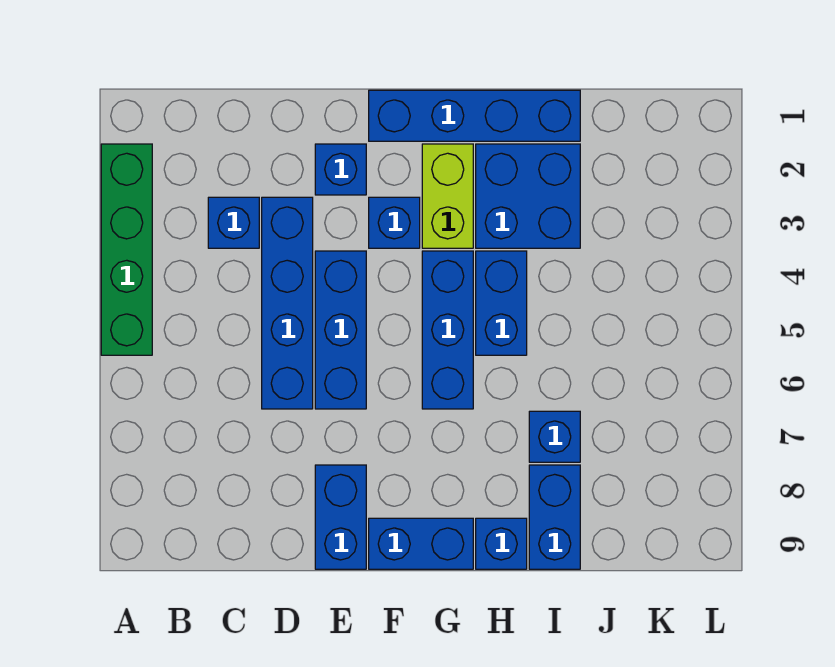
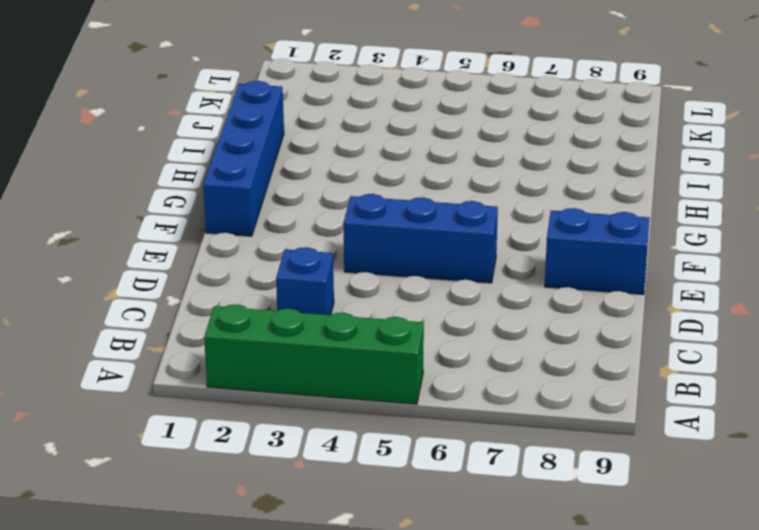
none -> blue 1x4 brick [262,197,313,409]
none -> blue 1x1 brick [315,144,366,195]
none -> blue 1x1 brick [369,197,420,248]

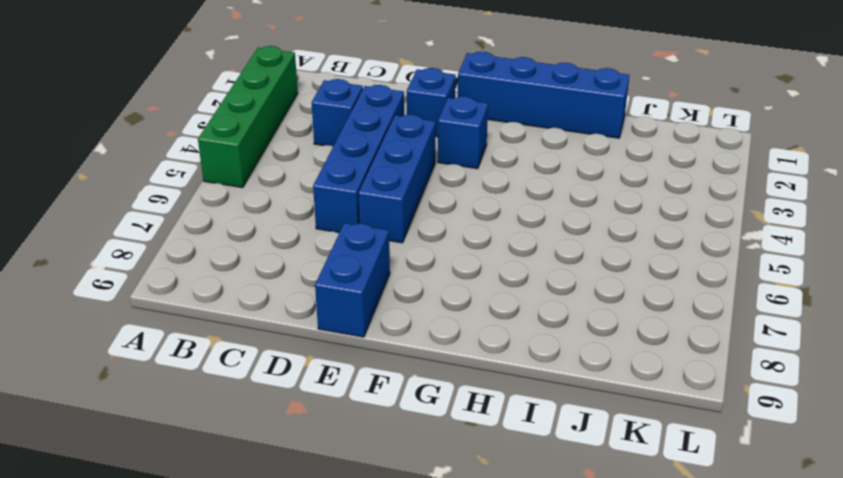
none -> blue 1x2 brick [369,518,473,569]
none -> lime 1x2 brick [422,144,473,248]
none -> blue 1x3 brick [422,251,473,409]

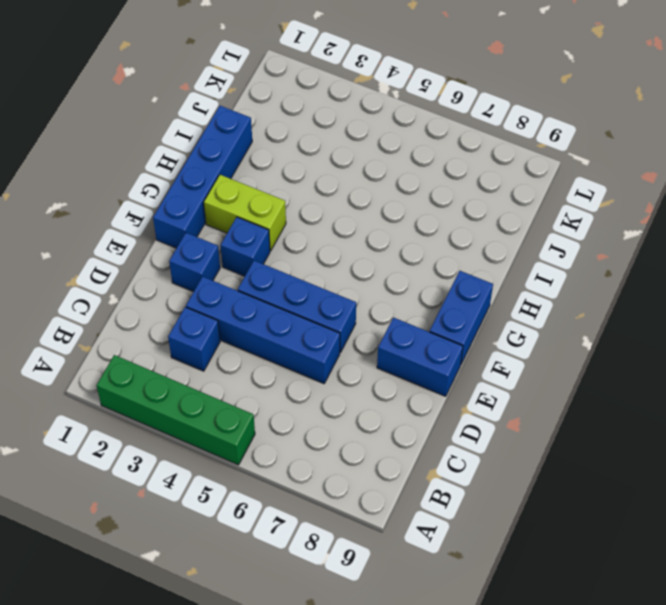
none -> blue 1x3 brick [422,251,473,409]
none -> blue 2x2 brick [476,144,580,248]
none -> blue 1x2 brick [476,251,527,355]

